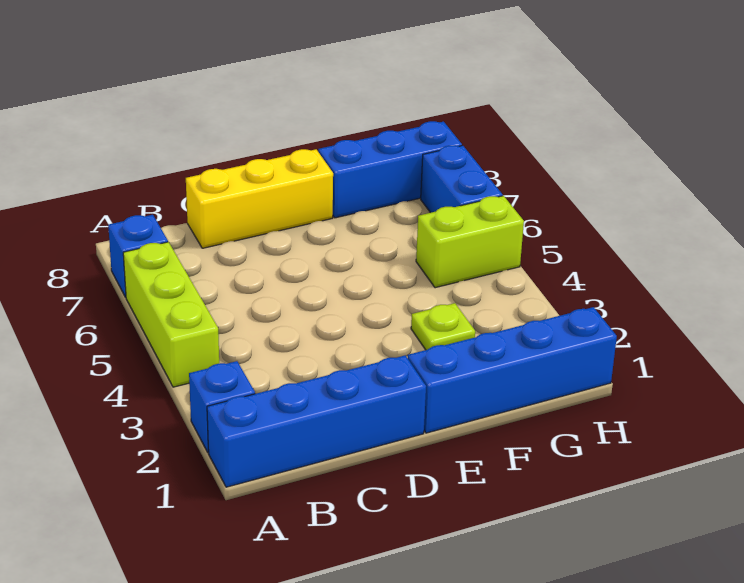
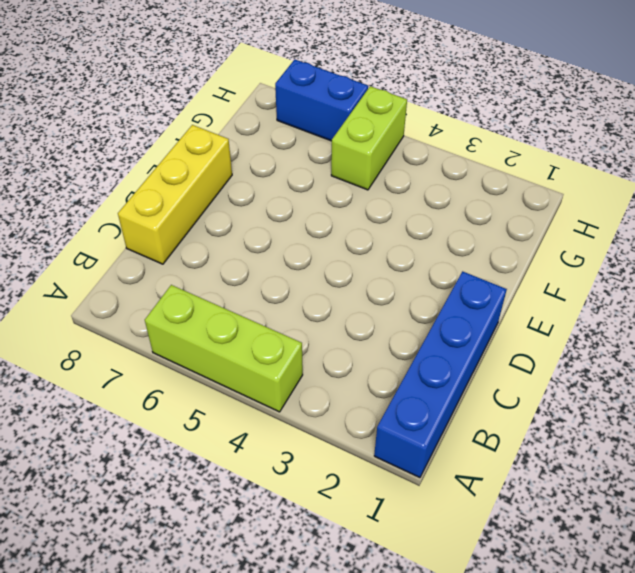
none -> blue 1x1 brick [189,361,255,453]
none -> blue 1x1 brick [108,215,168,297]

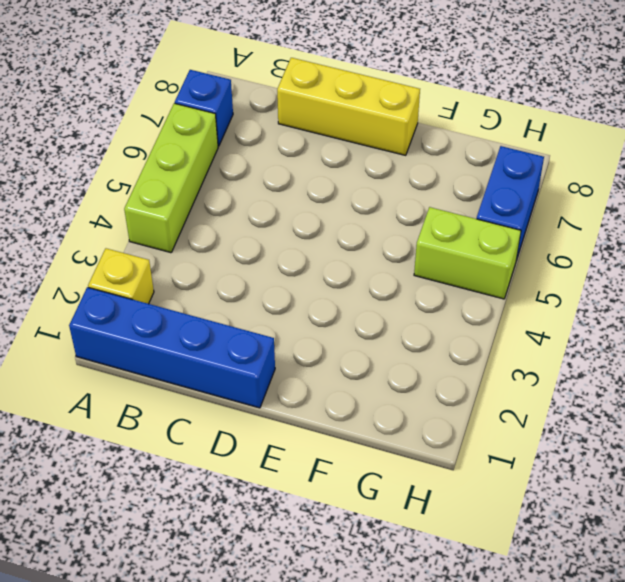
yellow 1x1 brick [88,248,154,304] -> blue 1x1 brick [189,361,255,453]
none -> blue 1x4 brick [408,307,617,433]
none -> lime 1x1 plate [411,303,475,350]

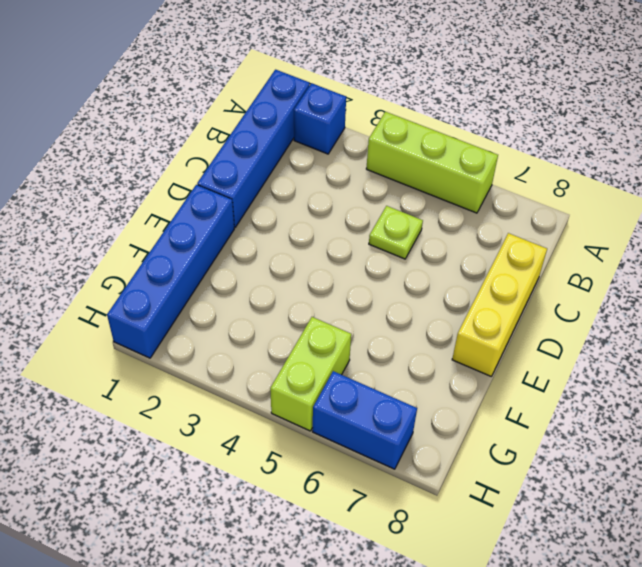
lime 1x1 plate [369,206,423,259] -> lime 1x1 plate moved to [411,303,475,350]
none -> blue 1x1 brick [108,215,168,297]
none -> blue 1x3 brick [318,121,462,218]

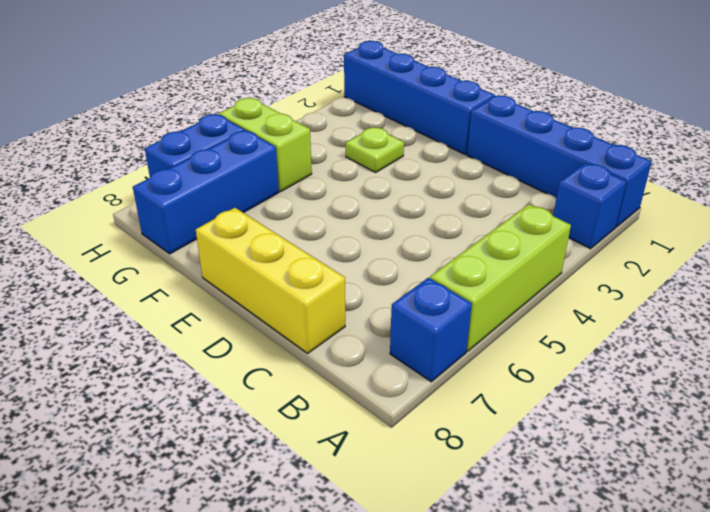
blue 1x3 brick [133,130,279,254] -> blue 1x3 brick turned to [318,121,462,218]

